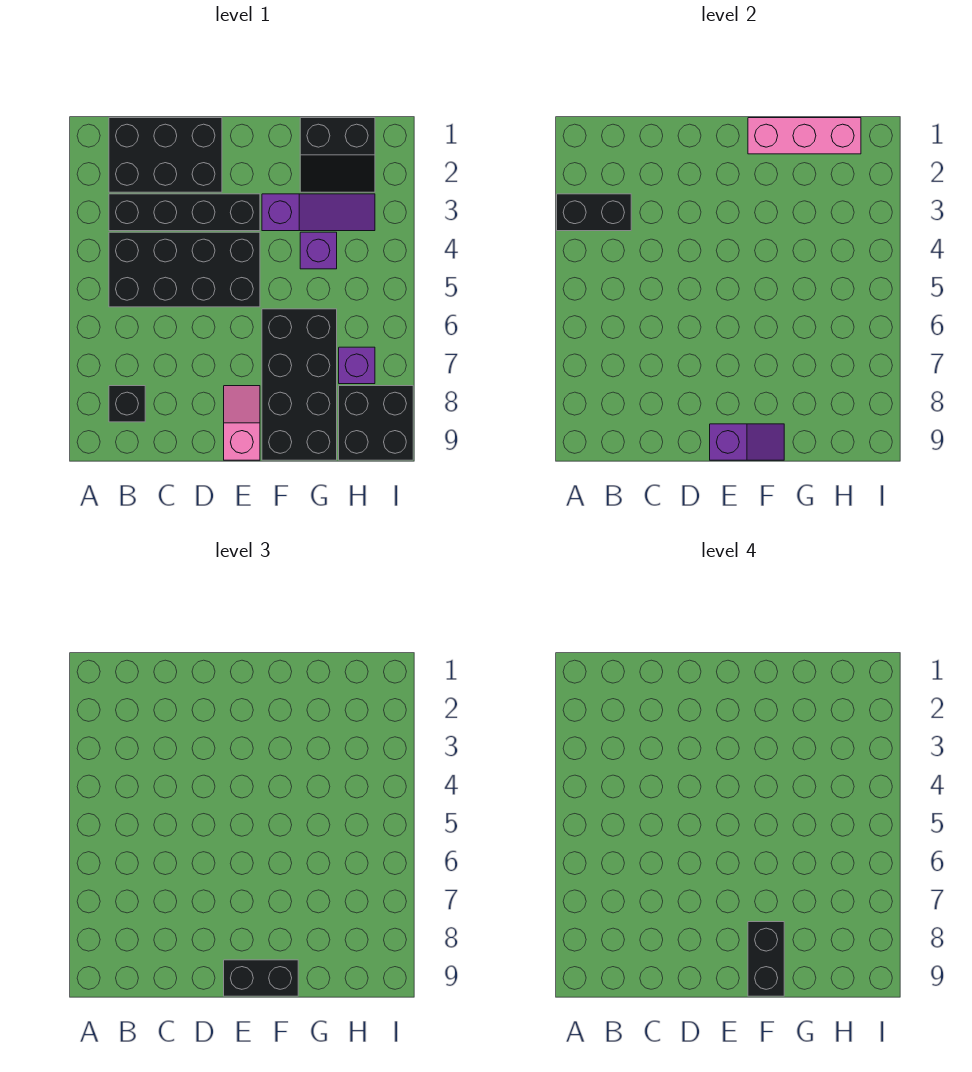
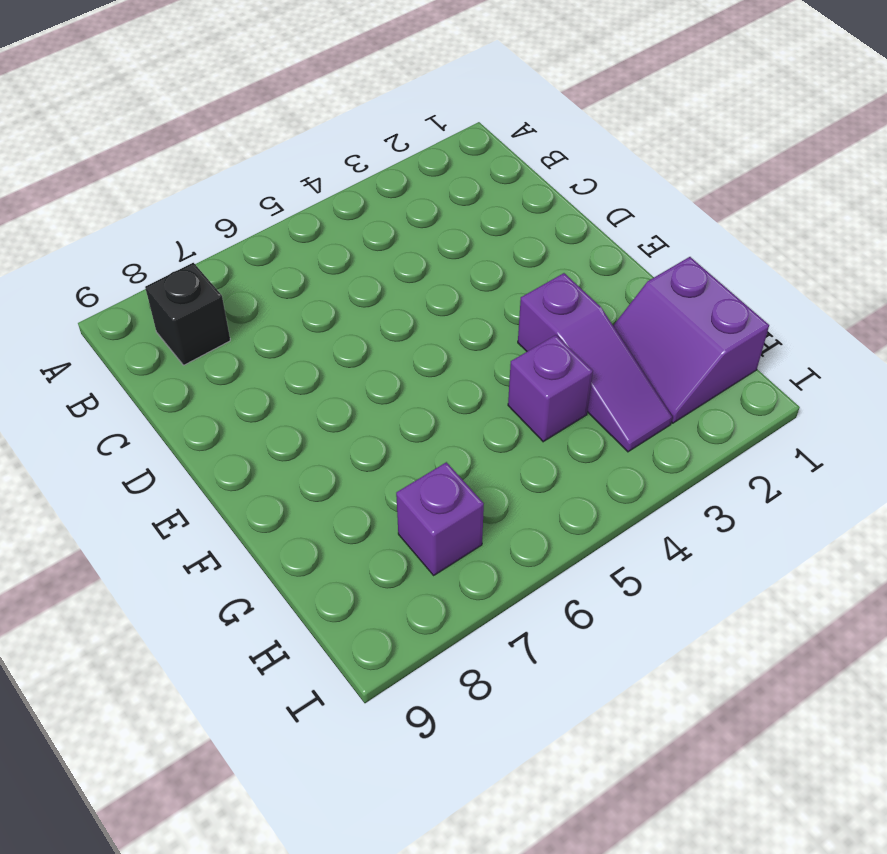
purple 2x2 slope [613,257,769,423] -> black 2x2 slope [300,118,375,192]
none -> black 2x3 brick [109,118,222,192]
none -> black 1x4 brick [109,194,260,231]
none -> black 2x4 brick [109,232,260,307]

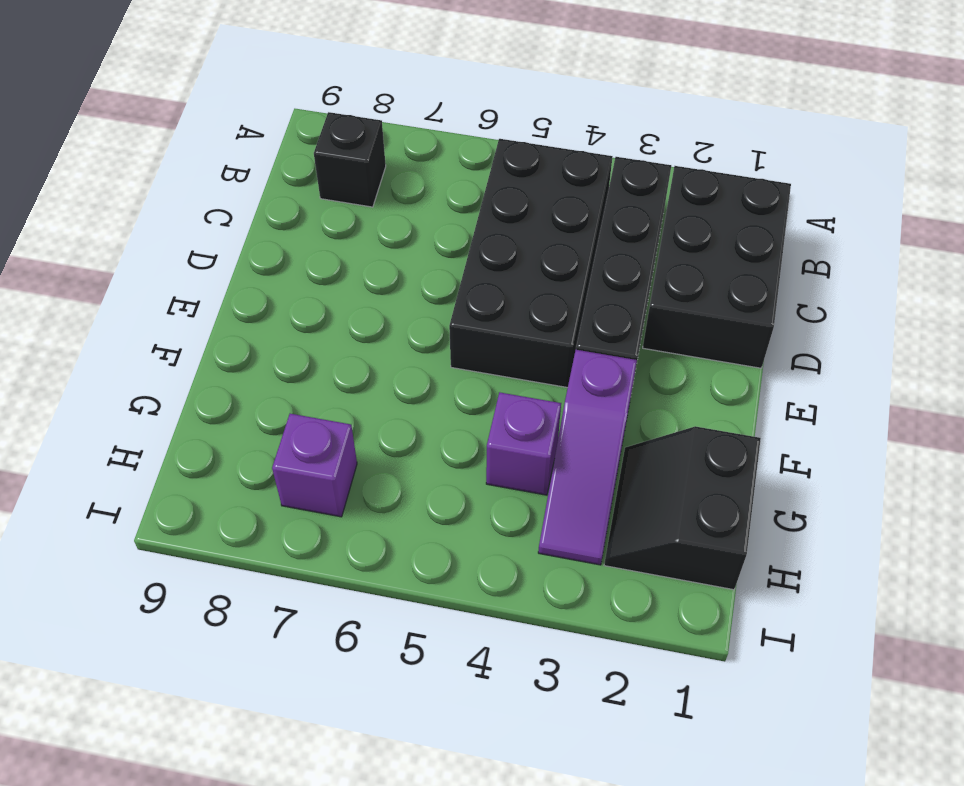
none -> pink 1x2 slope [224,386,260,460]
none -> black 2x4 brick [262,309,337,460]
none -> black 2x2 brick [339,386,413,460]

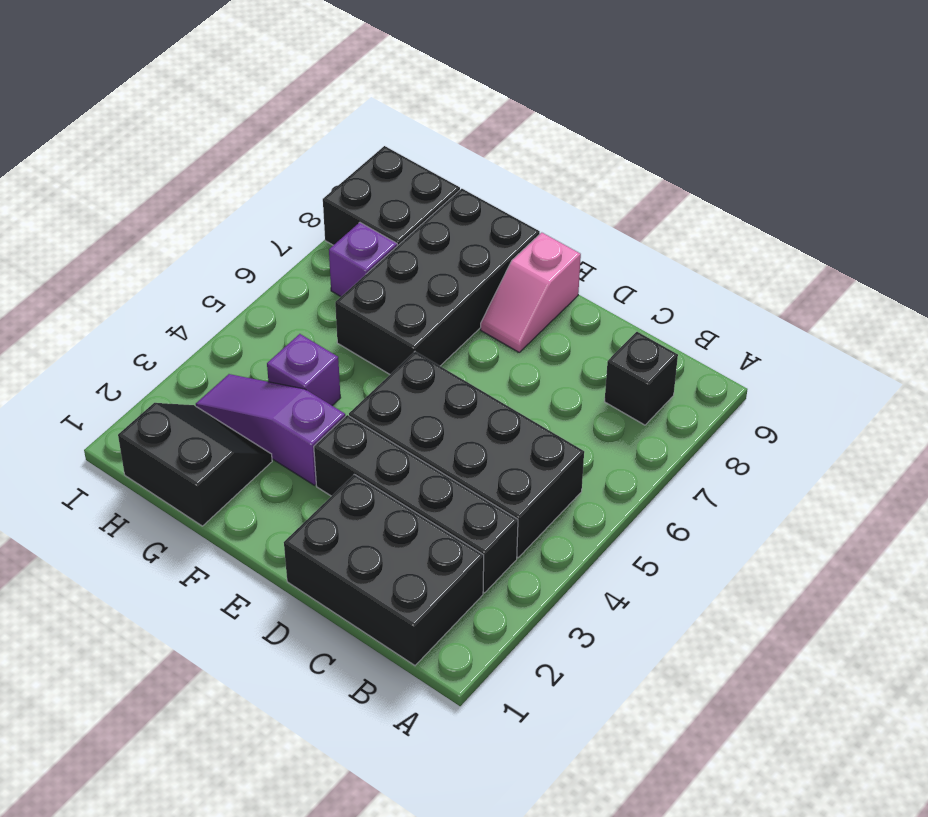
none -> black 1x2 brick [557,194,631,231]
none -> purple 1x2 slope [710,424,784,460]
none -> pink 1x3 brick [748,118,861,154]

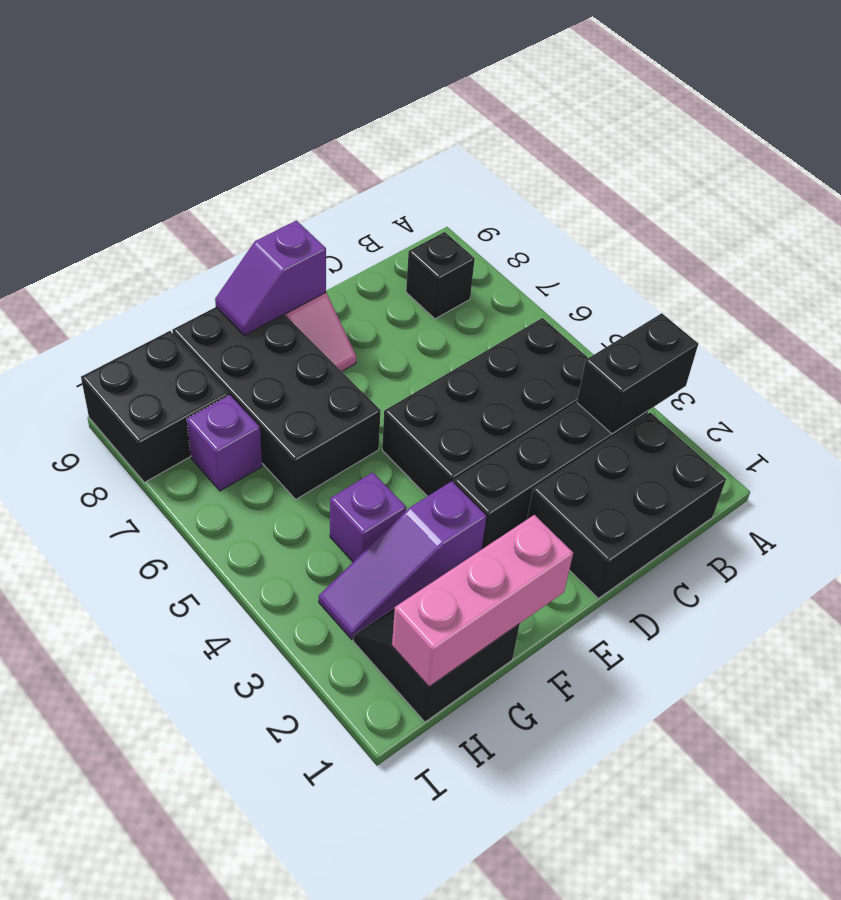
none -> black 1x2 brick [224,960,298,996]
none -> black 1x2 brick [748,922,784,996]

